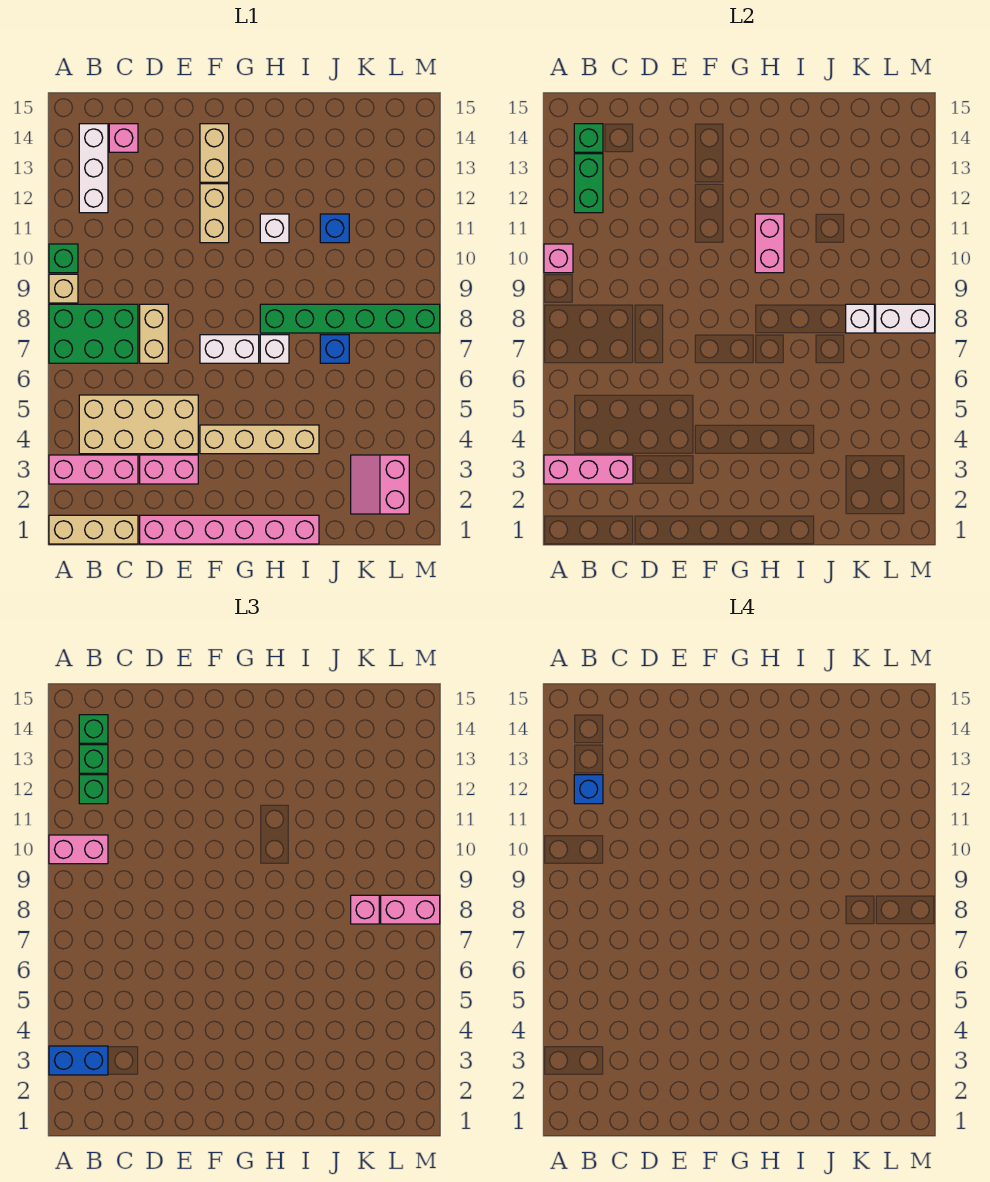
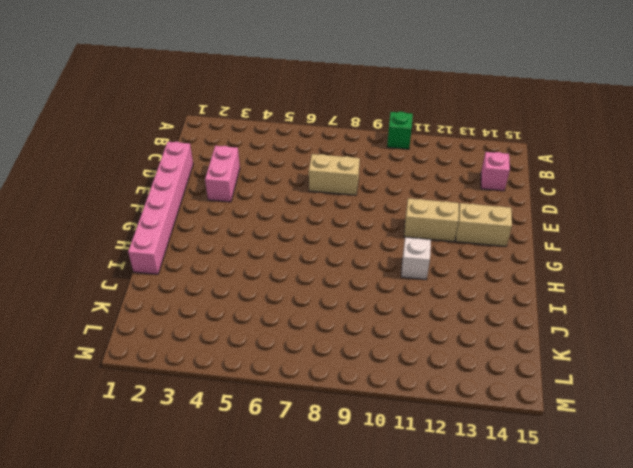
none -> tan 1x3 brick [49,515,138,544]
none -> pink 1x3 brick [49,455,138,484]
none -> green 2x3 brick [49,304,138,363]
none -> tan 1x1 brick [49,274,78,303]

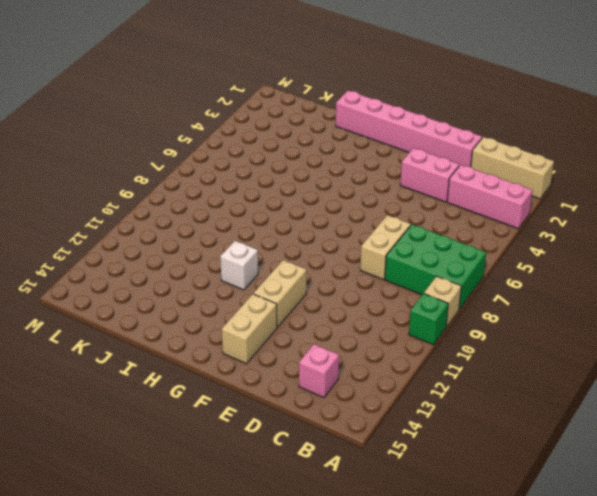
none -> tan 2x4 brick [79,395,198,454]
none -> white 1x3 brick [79,124,108,213]
none -> tan 1x4 brick [200,425,319,454]
none -> white 1x2 brick [200,335,259,363]

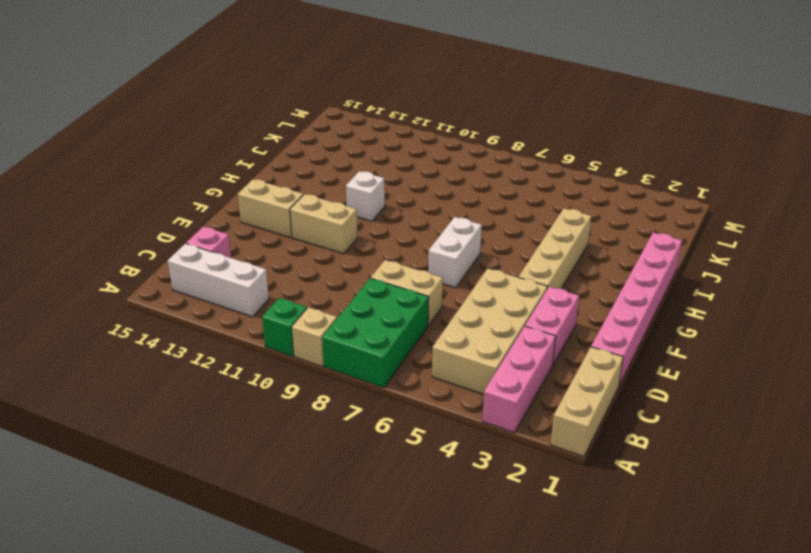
none -> white 1x1 brick [260,335,289,363]
none -> green 1x6 brick [260,304,440,333]
none -> blue 1x1 brick [320,335,349,363]
none -> blue 1x1 brick [320,214,349,243]

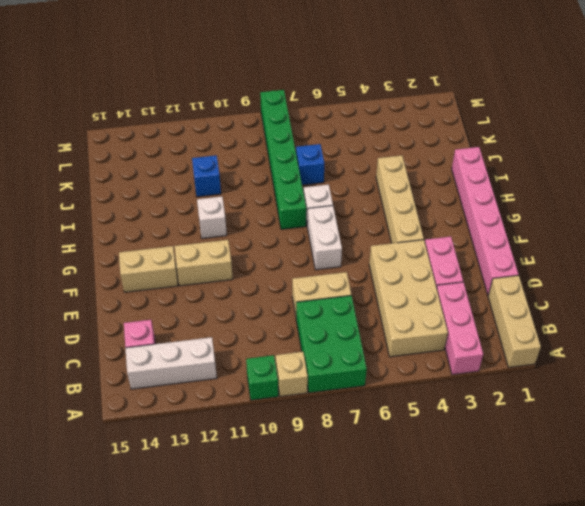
none -> pink 2x2 slope [351,455,409,514]
none -> pink 1x3 brick [544,455,633,484]
none -> pink 1x1 brick [544,244,573,273]
none -> green 1x2 brick [574,154,603,213]

